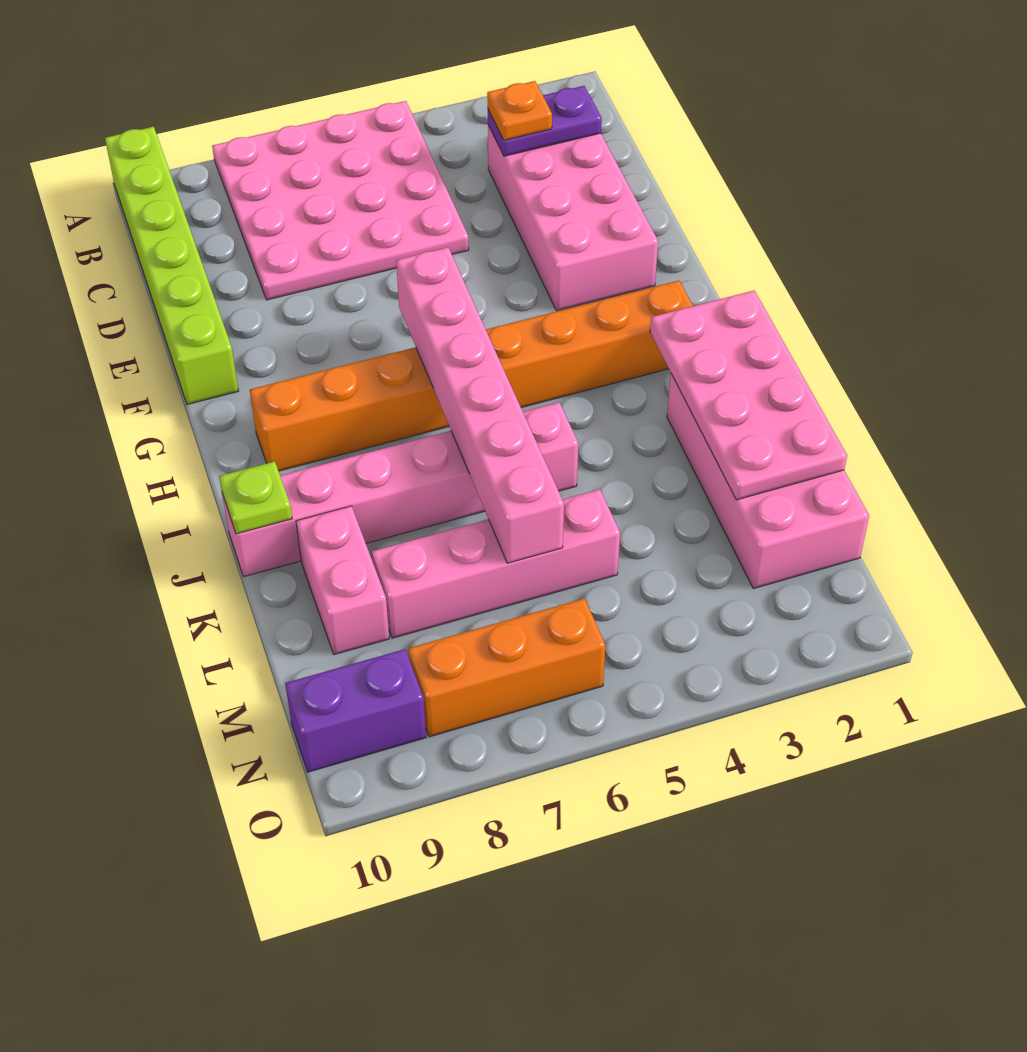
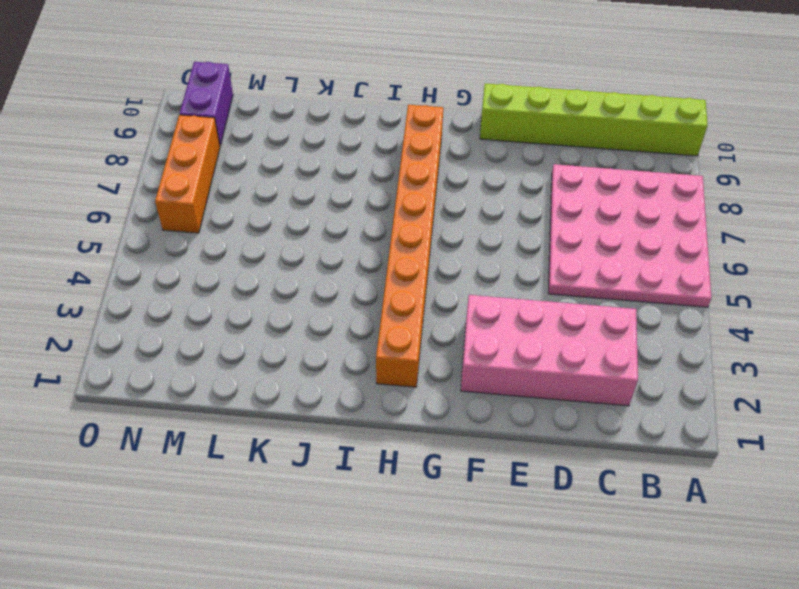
none -> pink 2x4 brick [667,374,869,589]
none -> pink 1x6 brick [222,402,578,577]
none -> pink 1x2 brick [296,506,389,654]

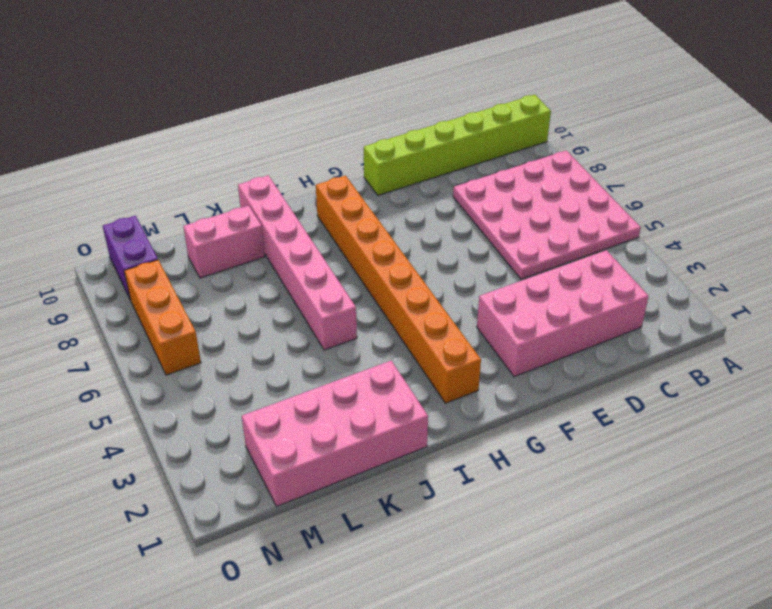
none -> pink 1x4 brick [372,489,620,638]
none -> purple 1x2 plate [488,86,602,156]
none -> pink 1x6 brick [396,247,564,563]

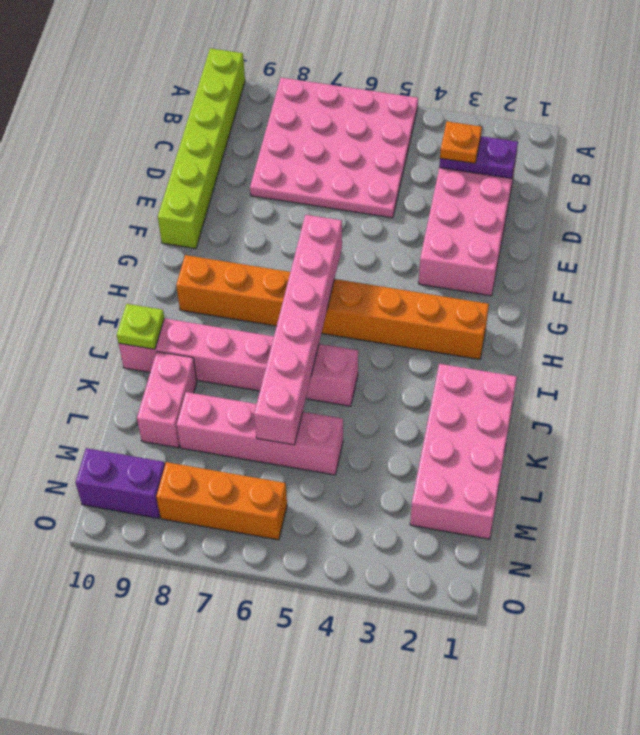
none -> pink 2x4 plate [650,290,847,500]

